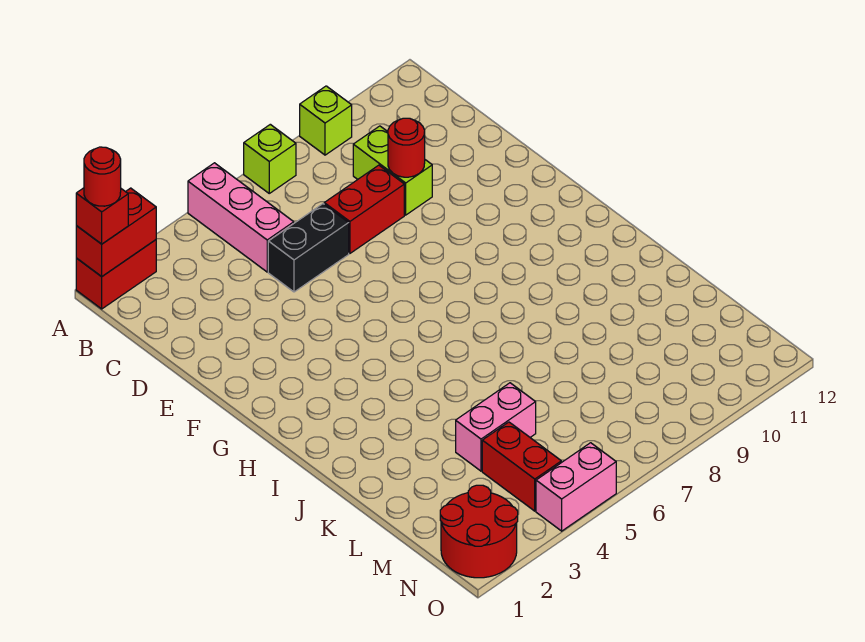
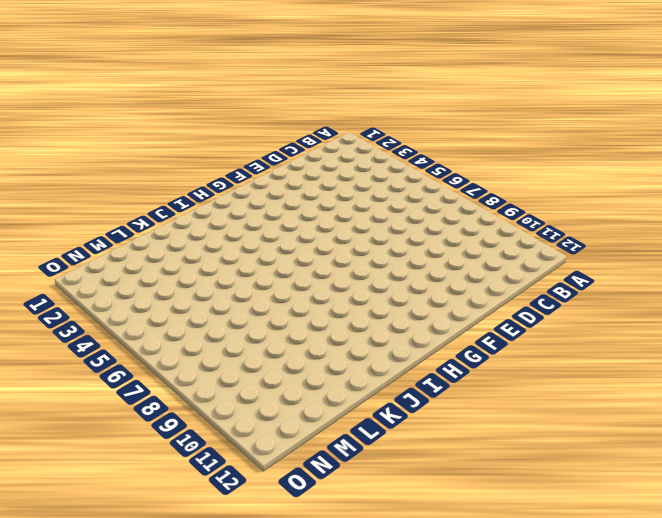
none -> red 1x2 brick [76,240,156,309]
none -> pink 1x3 brick [188,163,294,272]
none -> lime 1x1 brick [244,124,296,193]

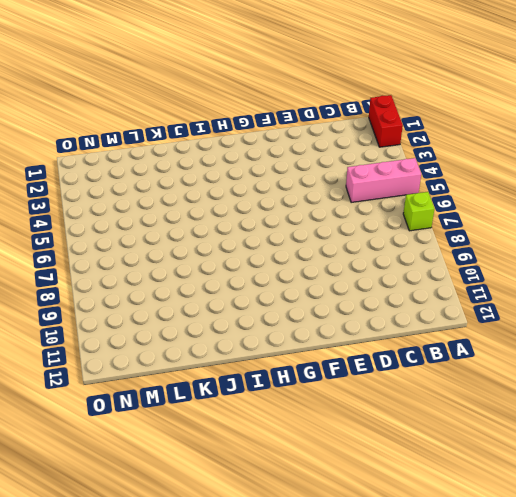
none -> lime 1x1 brick [300,86,352,155]
none -> lime 1x2 brick [353,126,432,215]
none -> black 1x2 brick [268,204,349,292]

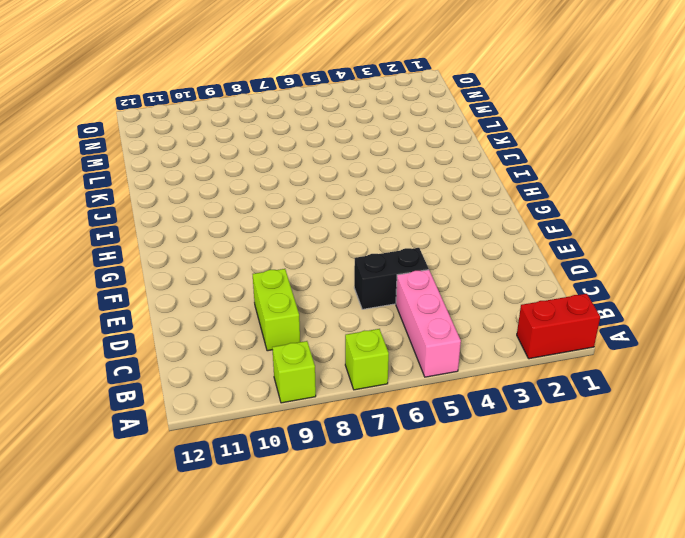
none -> red 1x2 brick [324,165,404,253]
none -> pink 1x2 brick [456,383,536,471]
none -> red 1x2 brick [482,422,561,511]

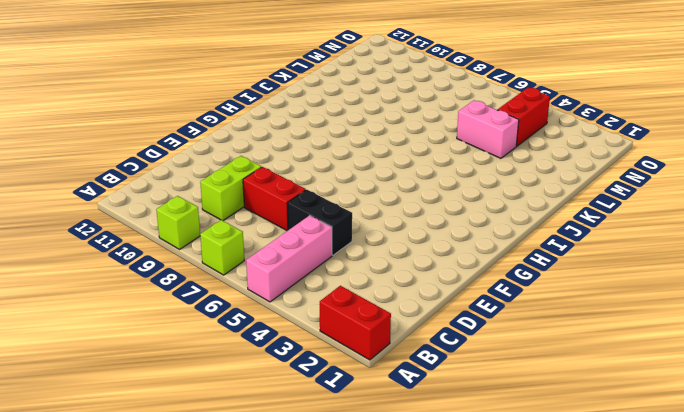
none -> red 2x2 round brick [440,485,518,578]
none -> pink 1x2 brick [536,443,616,531]
none -> red 1x2 brick [76,188,156,277]

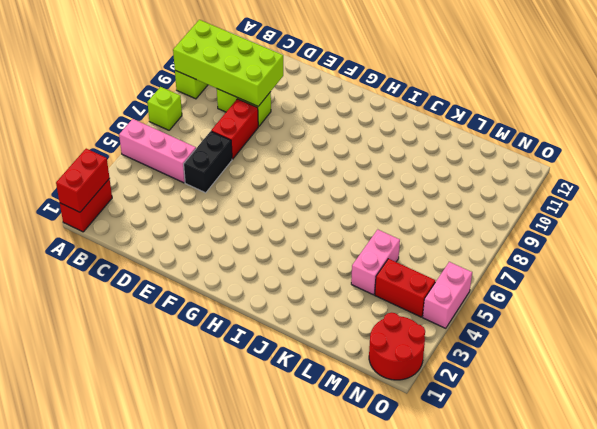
lime 2x4 brick [173,20,283,106] -> red 1x1 round brick [388,118,425,177]
none -> red 1x1 brick [76,188,128,244]
none -> red 1x1 round brick [84,147,121,206]

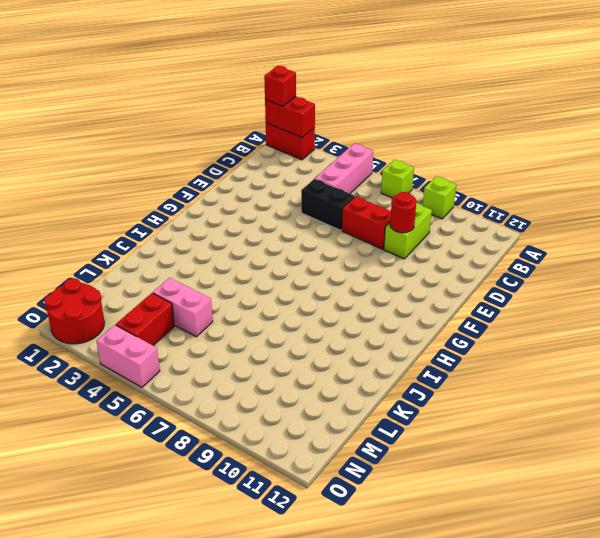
none -> red 1x1 round brick [84,147,121,206]

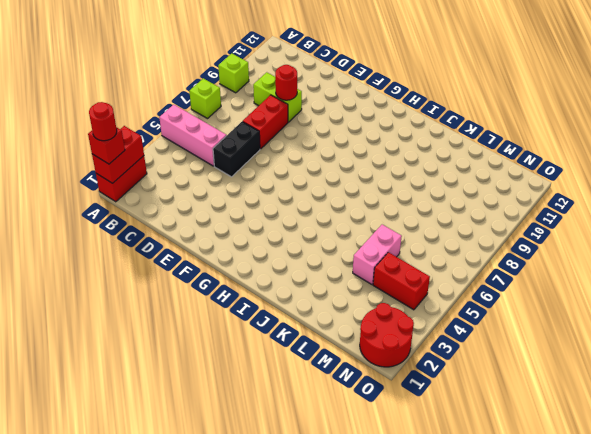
none -> pink 1x2 brick [536,443,616,531]

